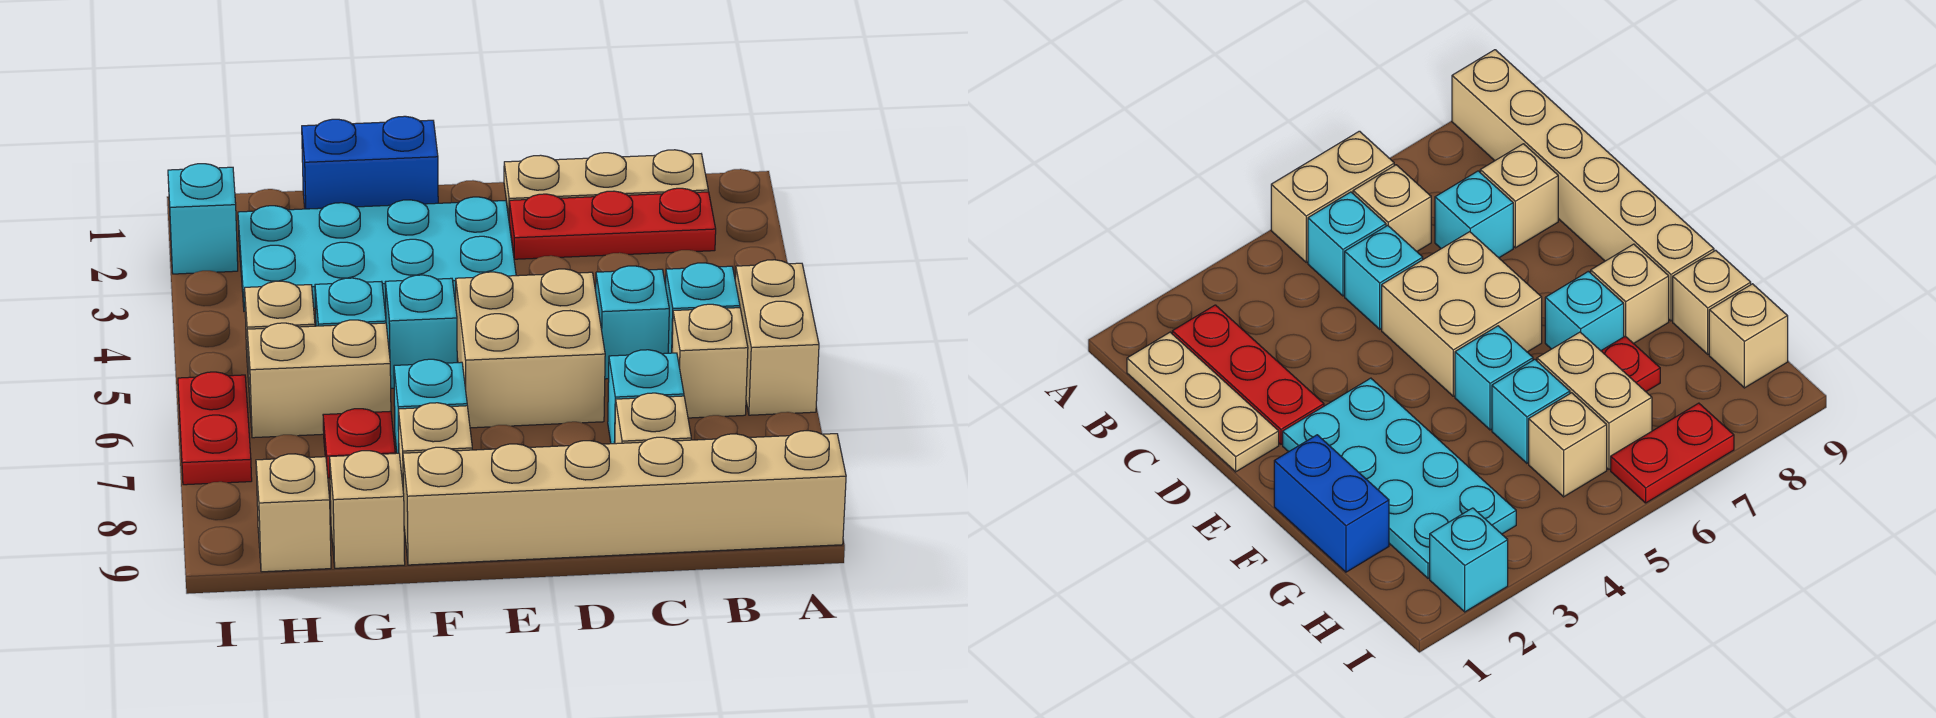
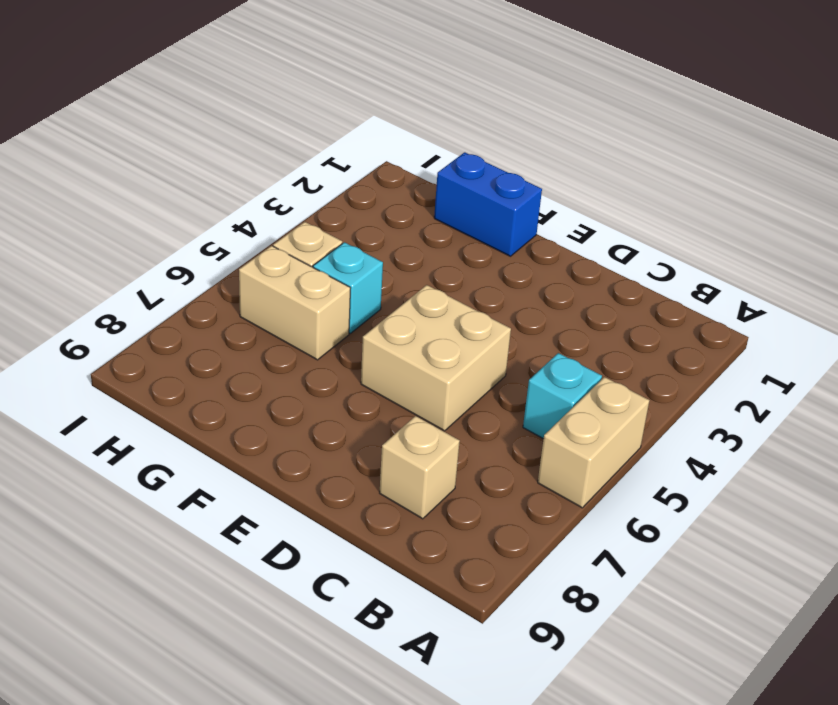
none -> tan 1x6 brick [403,431,846,565]
none -> tan 1x3 plate [504,150,708,216]
none -> red 1x3 plate [509,188,716,259]

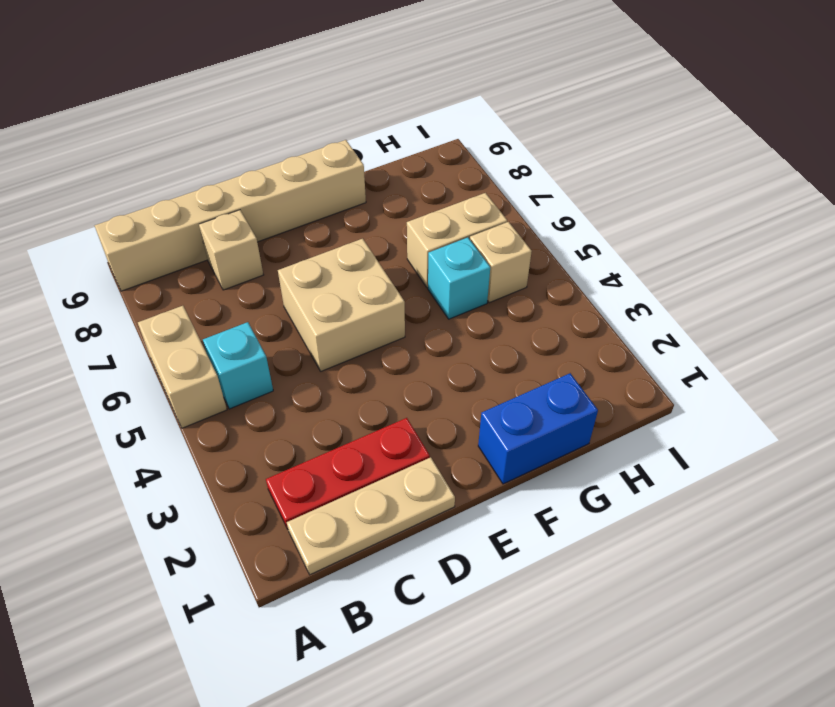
none -> tan 1x1 brick [672,304,748,418]
none -> cyan 1x1 brick [596,266,669,379]
none -> cyan 1x1 brick [608,350,684,444]

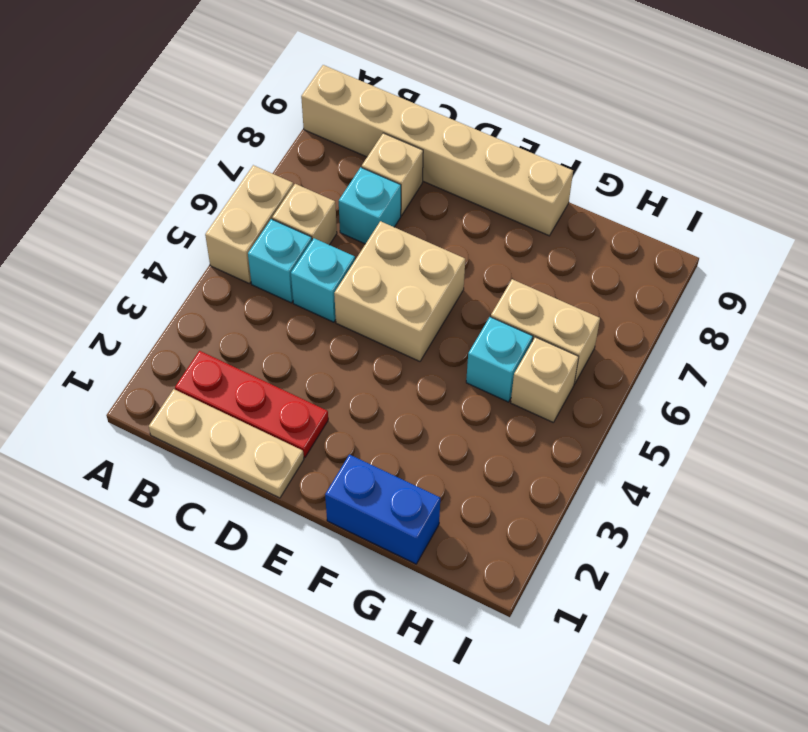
none -> cyan 2x4 plate [238,197,516,311]
none -> cyan 1x1 brick [385,275,457,388]
none -> cyan 1x1 brick [394,359,467,453]

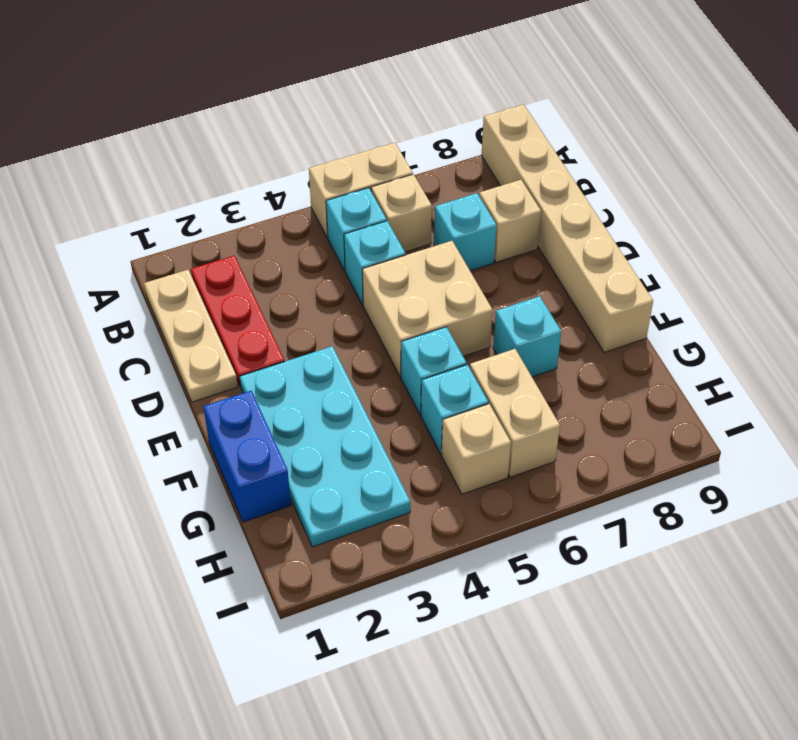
none -> tan 1x1 brick [398,403,472,484]
none -> red 1x1 plate [323,409,395,478]
none -> tan 1x1 brick [330,451,405,568]

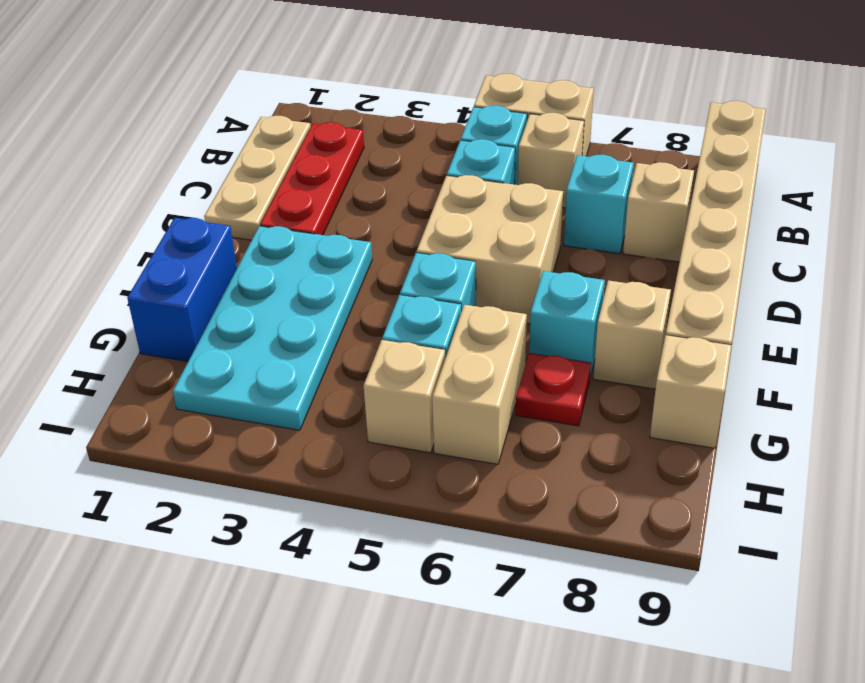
none -> tan 1x1 brick [256,454,331,572]
none -> cyan 1x1 brick [168,164,238,274]
none -> red 1x2 plate [178,372,252,485]

